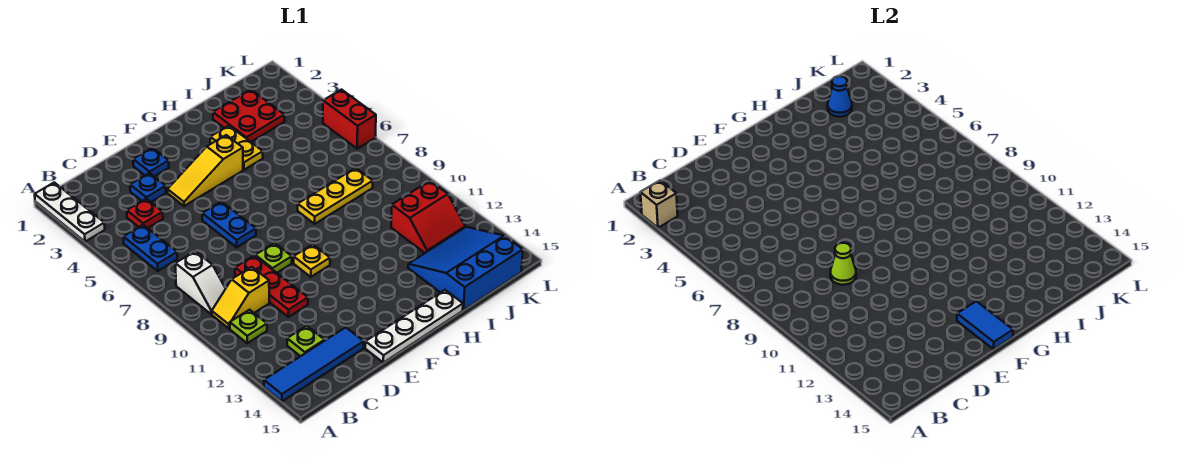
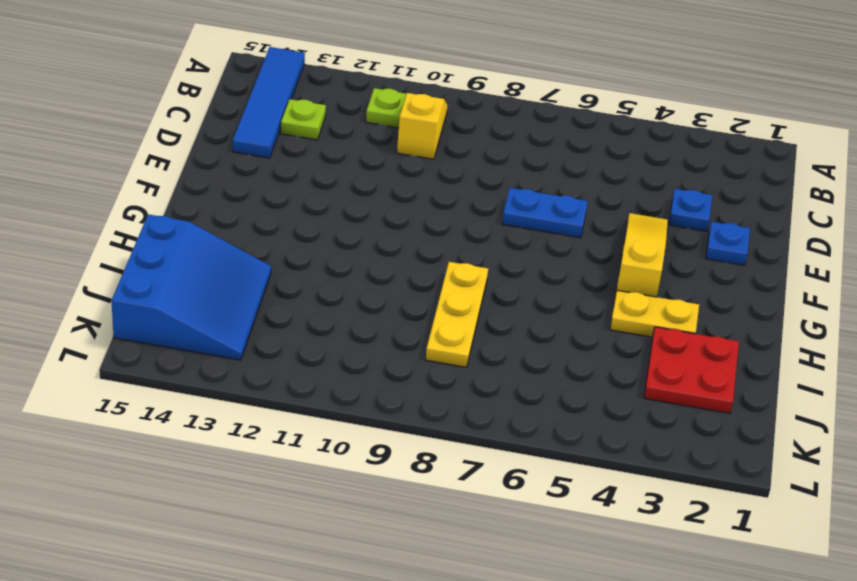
none -> white 1x3 plate [35,182,105,242]
none -> blue 1x2 plate [123,225,177,271]
none -> white 1x2 slope [175,251,226,314]

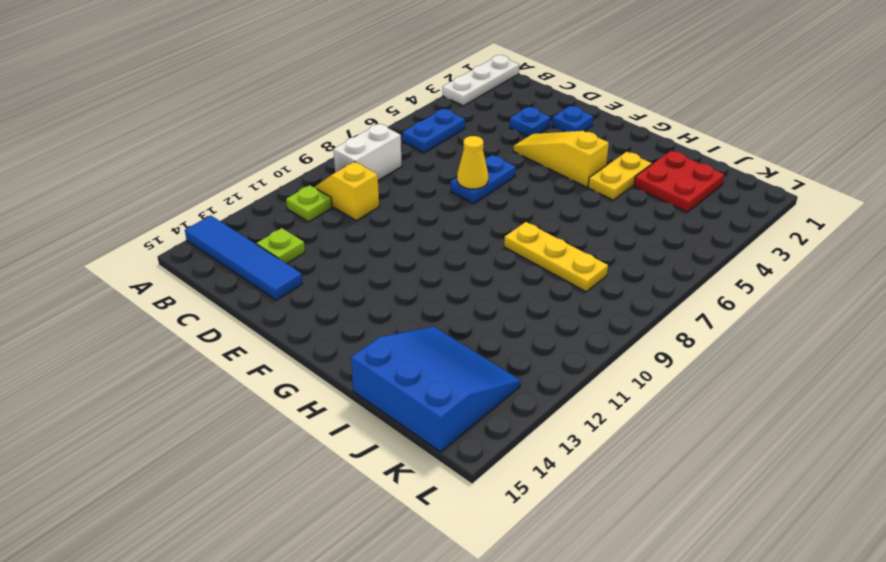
white 1x2 brick [333,124,402,180] -> white 1x2 slope [175,251,226,314]
yellow 1x1 cone [457,136,488,189] -> none
none -> red 1x1 plate [127,199,163,228]
none -> red 1x3 plate [235,256,308,317]
none -> lime 1x1 plate [255,243,292,273]

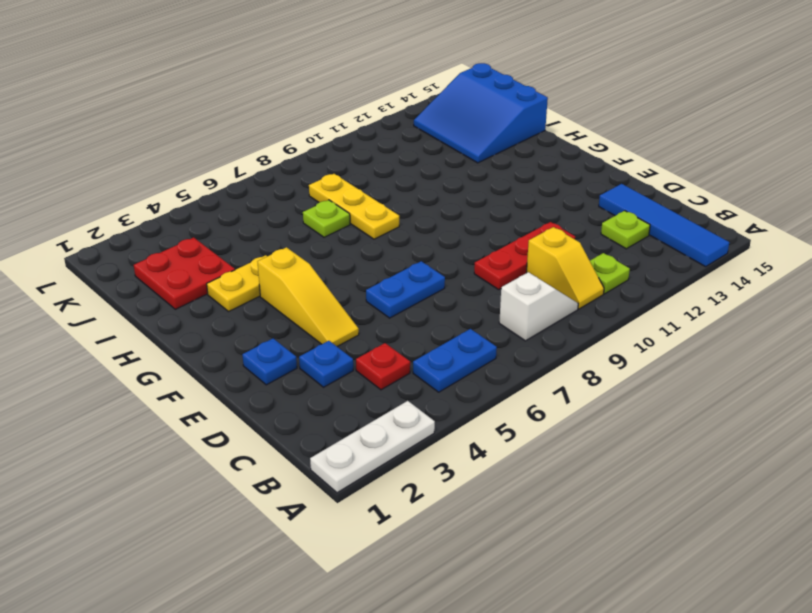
lime 1x1 plate [303,200,350,237] -> lime 1x1 plate moved to [255,243,292,273]
none -> white 1x4 plate [365,290,463,363]
none -> yellow 1x1 plate [294,244,330,277]
none -> red 2x2 slope [391,181,465,253]

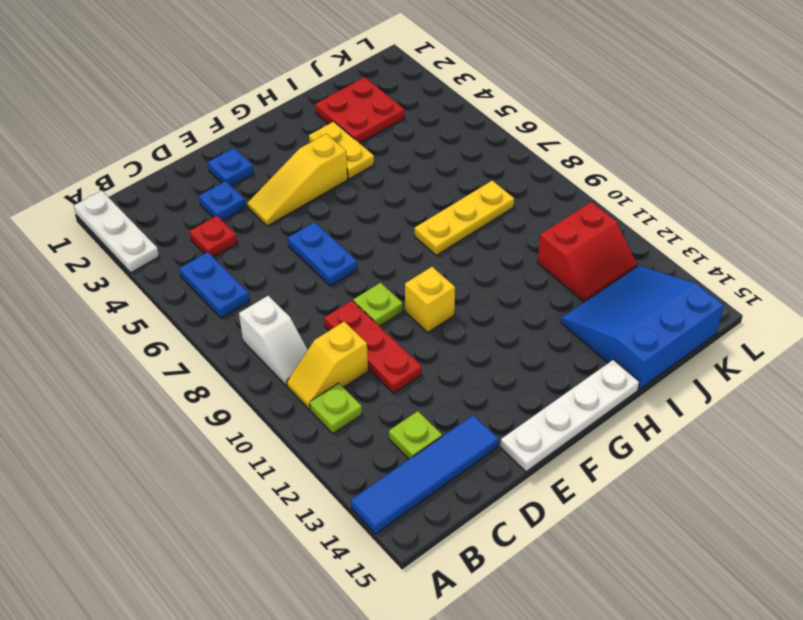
yellow 1x1 brick [405,267,455,332] -> yellow 1x1 plate [294,244,330,277]
none -> red 1x2 brick [323,90,376,149]
none -> tan 1x1 brick [640,180,678,228]
none -> lime 1x1 cone [830,243,856,285]

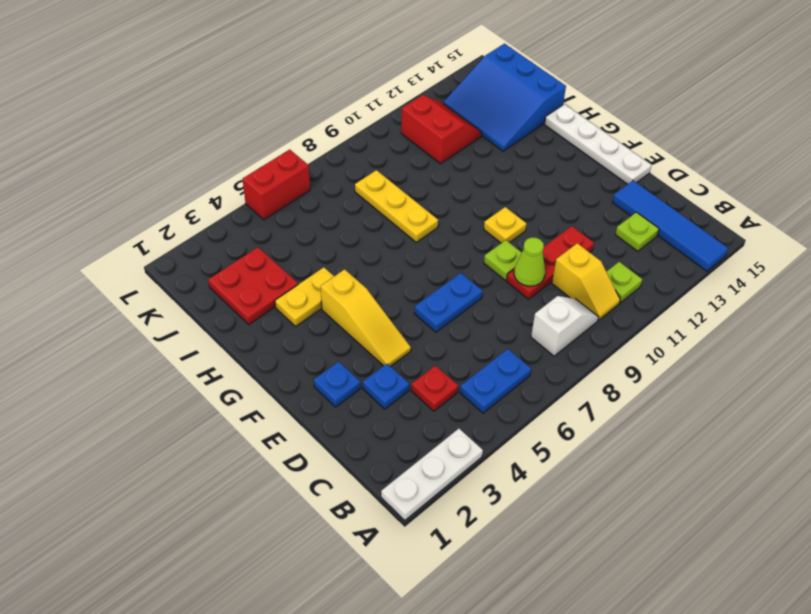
none -> tan 1x1 brick [640,180,678,228]
none -> blue 1x2 tile [957,301,1013,349]
none -> blue 1x1 cone [828,76,852,117]

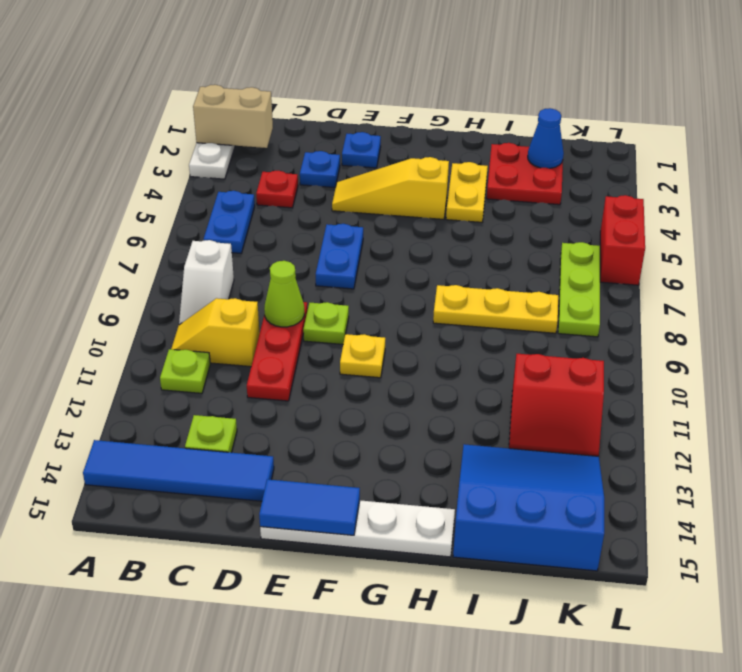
tan 1x2 brick [193,85,273,148] -> tan 1x1 brick [640,180,678,228]
blue 1x2 tile [259,479,360,535] -> blue 1x2 tile turned to [957,301,1013,349]
lime 1x3 plate [558,242,600,337] -> none

